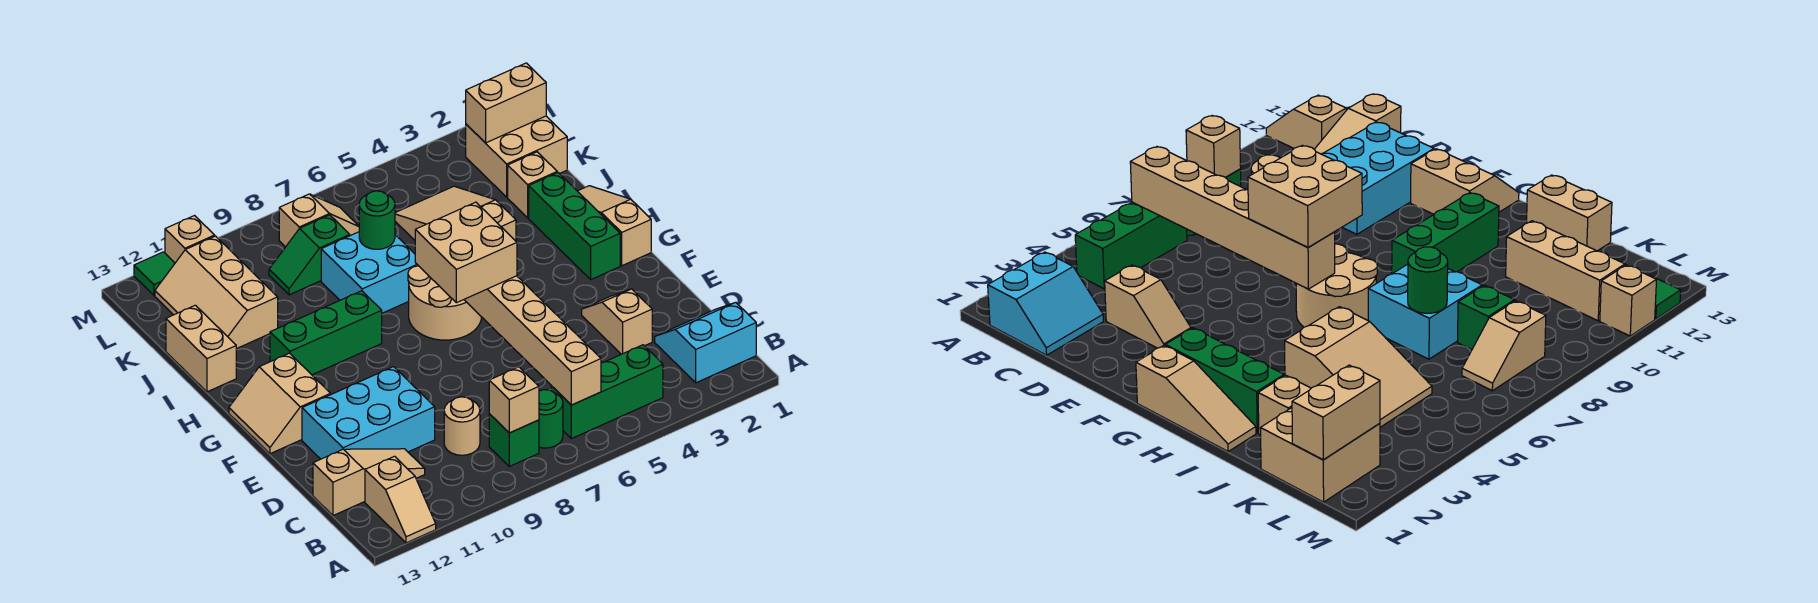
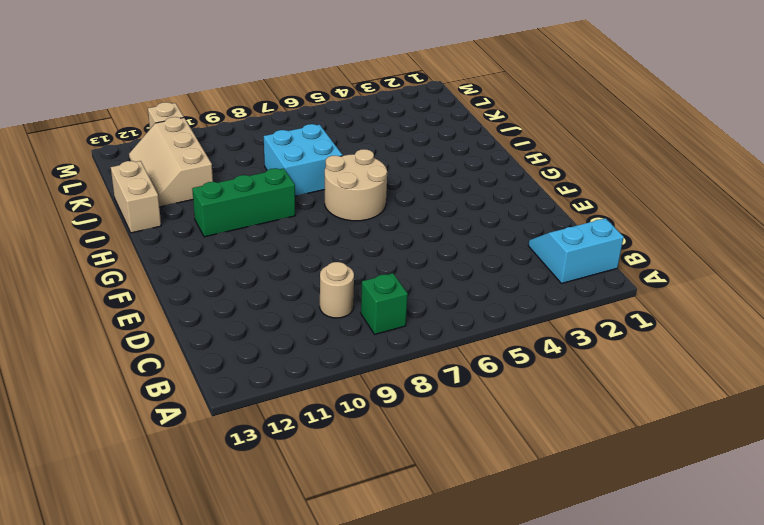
none -> tan 1x2 slope [365,456,436,543]
none -> green 1x3 brick [551,345,663,439]
none -> green 1x1 round brick [539,390,563,448]

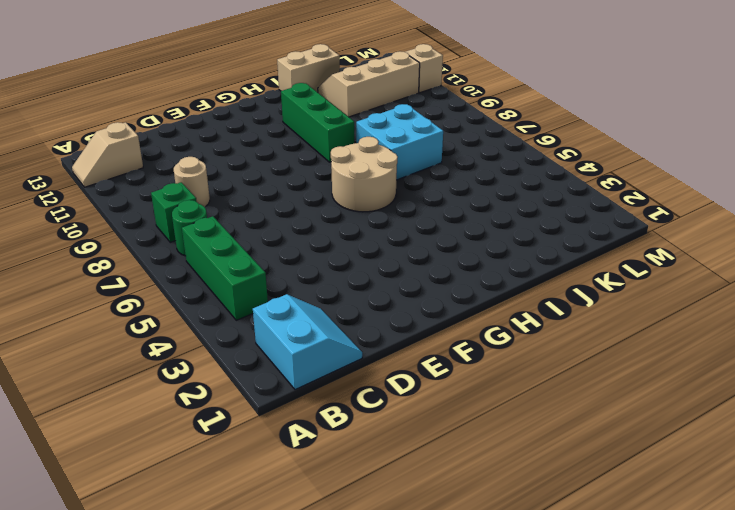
none -> tan 1x3 slope [313,449,425,516]
none -> tan 1x2 slope [582,289,652,354]
none -> cyan 2x3 brick [302,367,435,459]

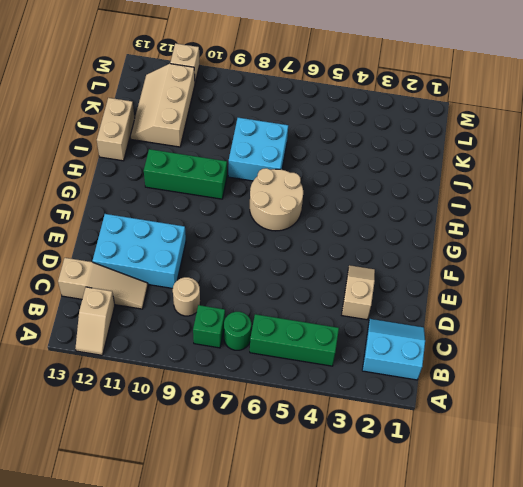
none -> tan 2x2 slope [229,353,331,454]
none -> tan 1x3 slope [578,186,651,266]
none -> green 1x3 brick [529,173,620,279]

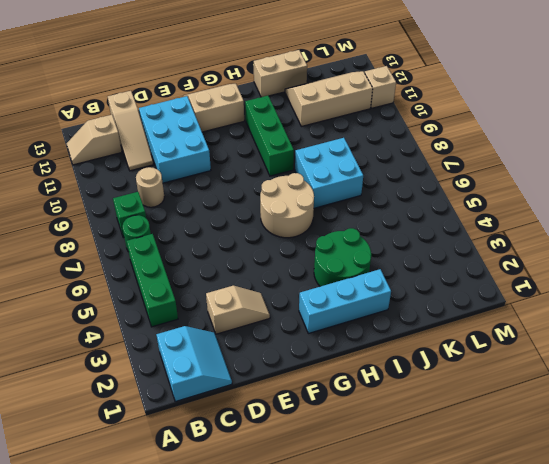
cyan 1x3 brick [299,269,391,333] -> green 1x3 brick [529,173,620,279]
green 2x2 round brick [314,228,371,286] -> tan 2x3 slope [395,186,516,241]
none -> tan 1x3 slope [578,186,651,266]
none -> tan 1x1 brick [508,152,557,218]
none -> tan 2x2 brick [466,116,567,197]

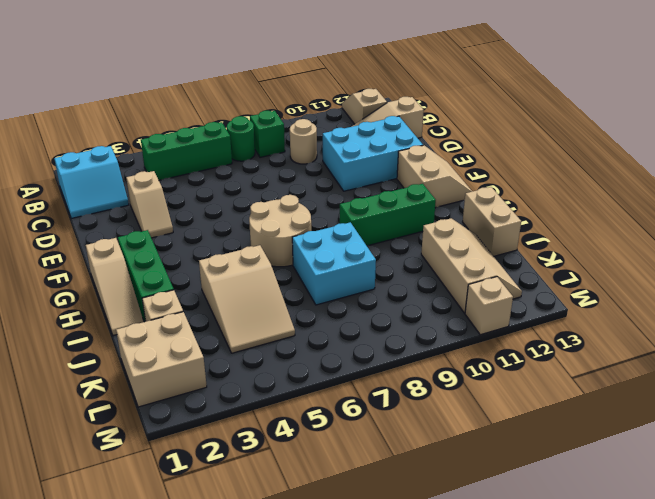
none -> green 1x2 slope [269,215,350,295]
none -> tan 1x2 slope [279,194,359,247]
none -> green 1x1 tile [134,252,175,295]

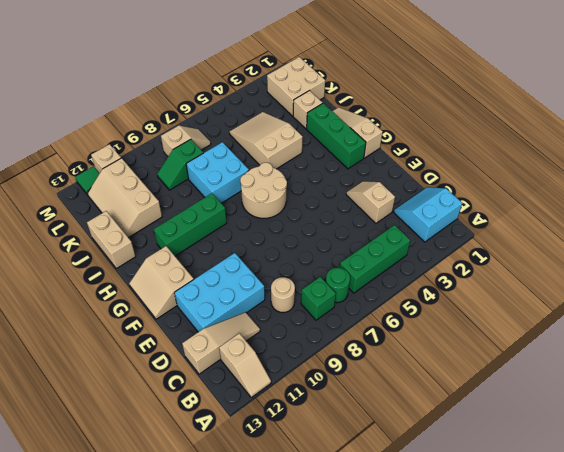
none -> tan 1x6 brick [464,276,601,405]
none -> tan 1x1 brick [489,367,539,433]
none -> green 1x1 round brick [359,191,395,249]

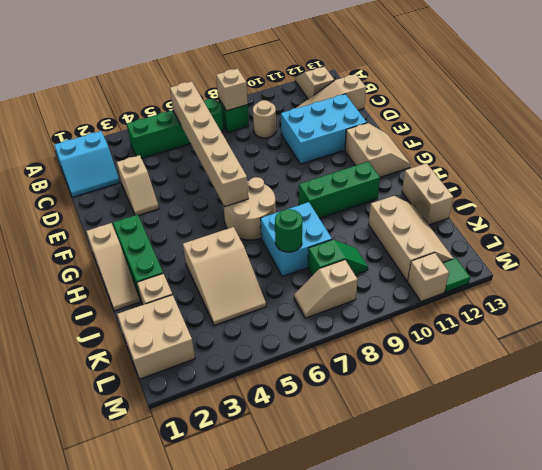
none -> tan 1x2 brick [466,63,546,143]
none -> tan 2x2 brick [415,202,517,303]

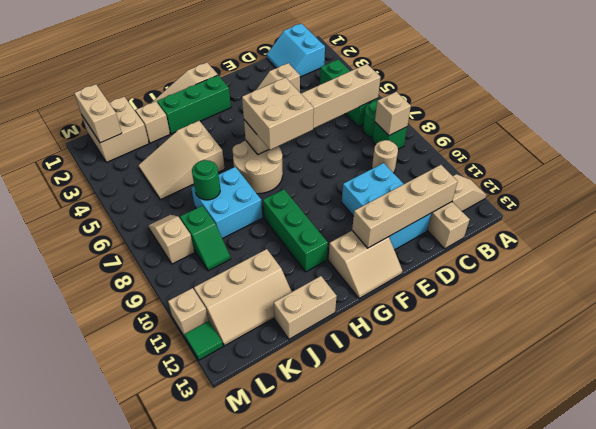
tan 1x4 brick [352,165,458,248] -> none

